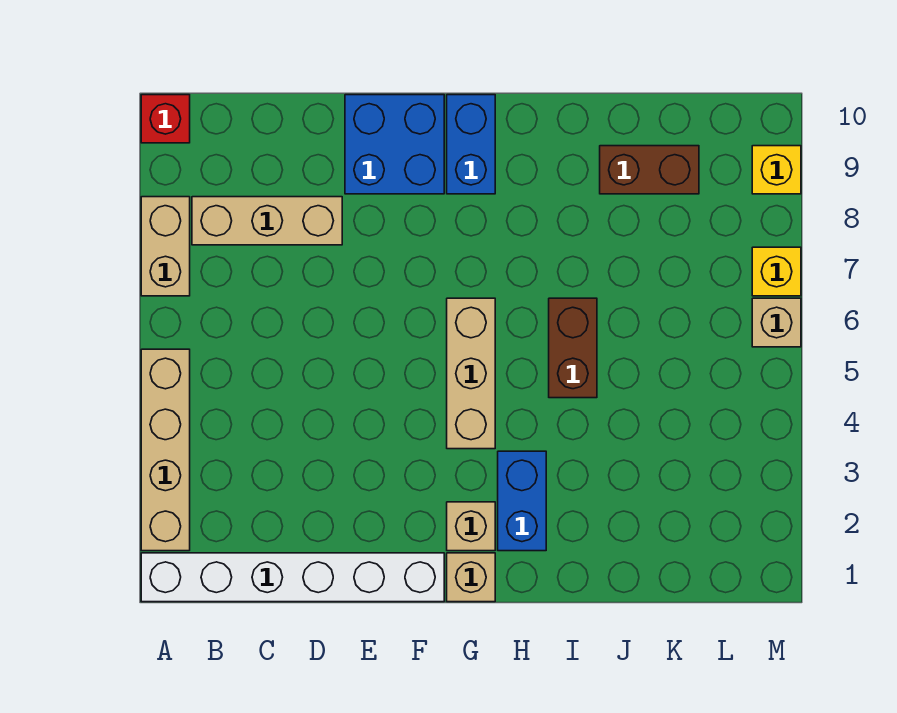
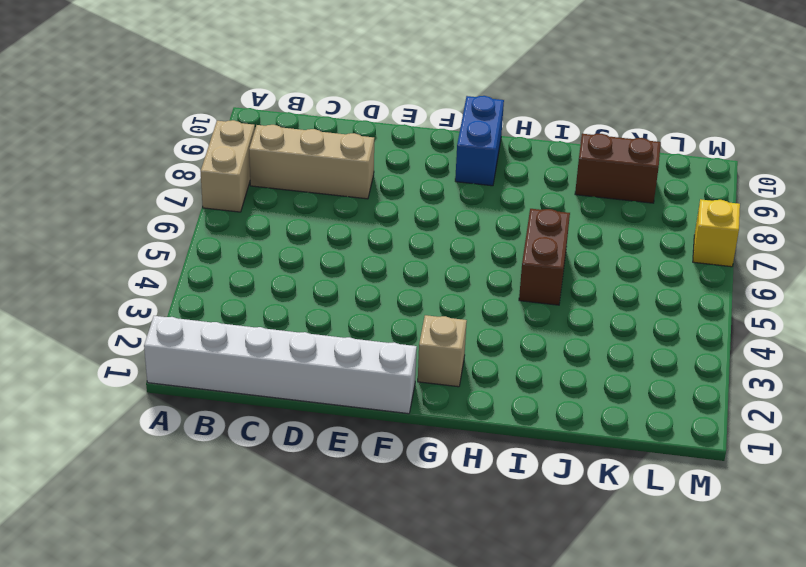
none -> tan 1x4 brick [141,349,190,551]
none -> red 1x1 brick [141,95,190,143]
none -> blue 2x2 brick [345,95,444,194]

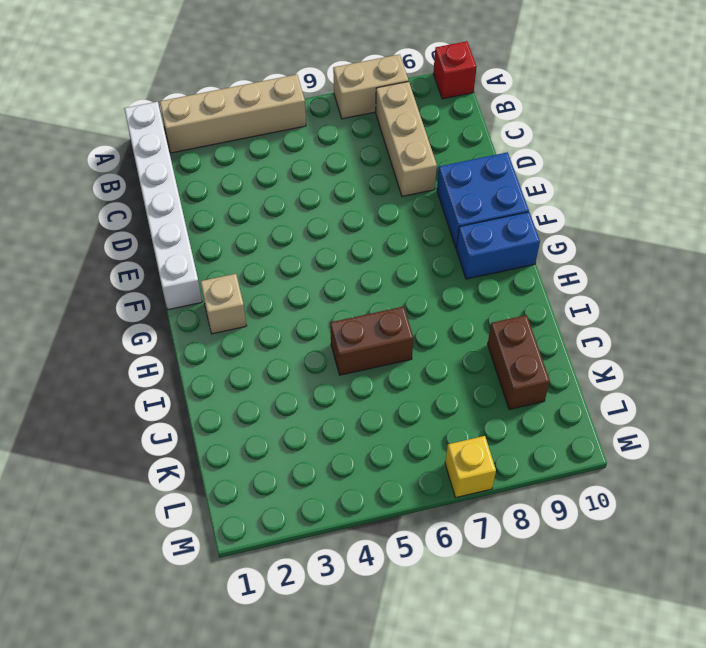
none -> tan 1x1 brick [447,553,495,602]
none -> tan 1x3 brick [447,298,495,449]
none -> blue 1x2 brick [498,451,546,551]

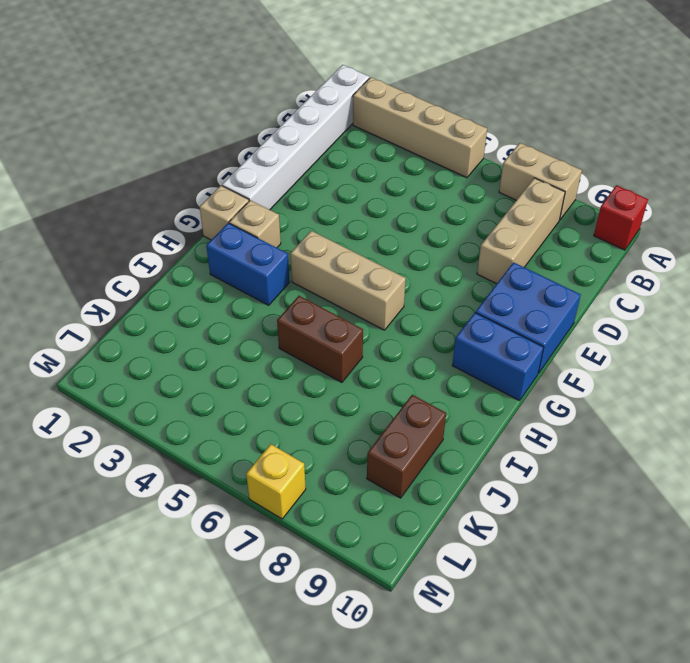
none -> tan 1x1 brick [752,298,801,347]
none -> yellow 1x1 brick [752,146,801,194]

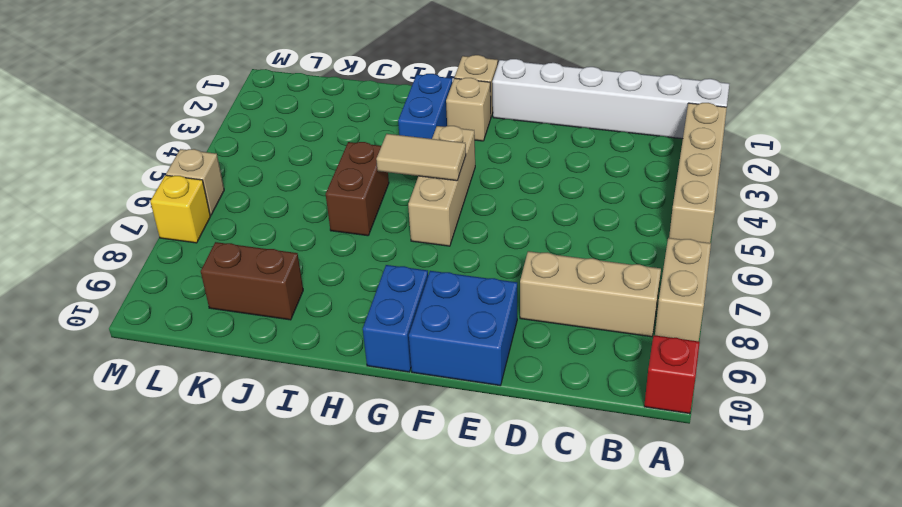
tan 1x2 tile [376,134,466,181] -> none
none -> yellow 1x1 brick [752,146,801,194]

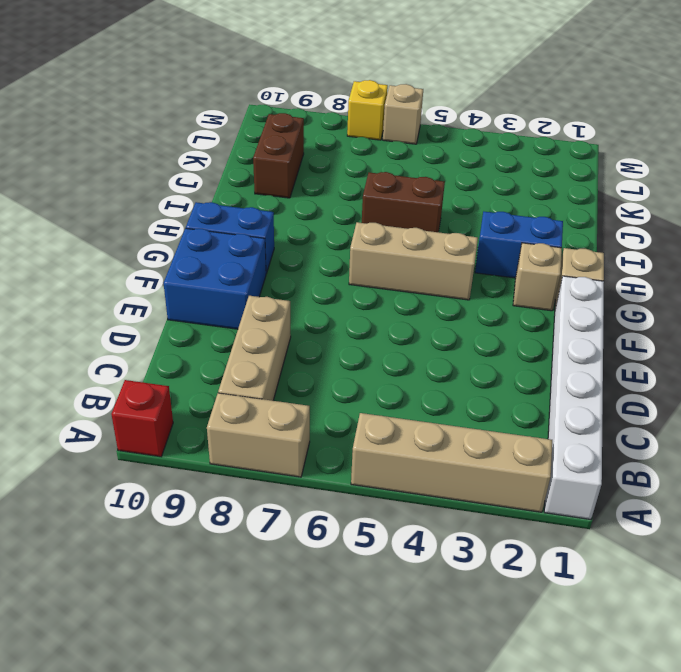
none -> yellow 1x1 brick [752,146,801,194]

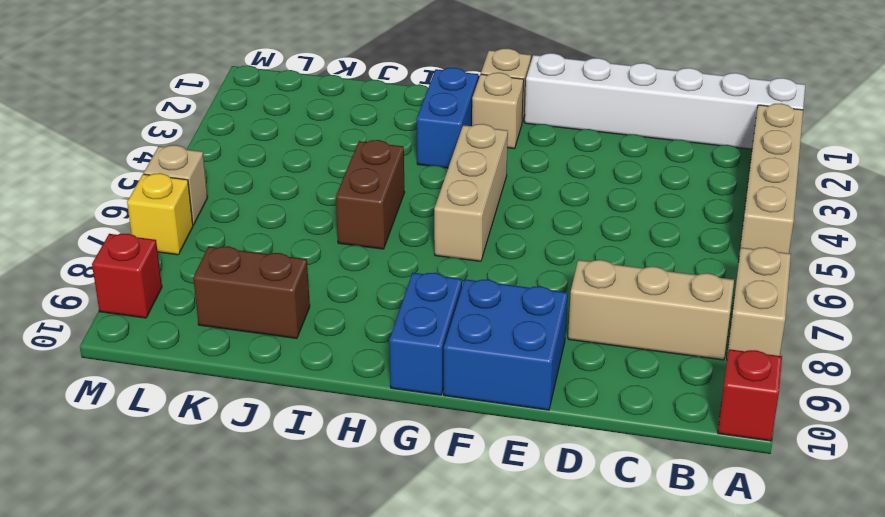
red 1x1 brick [92,234,162,318] -> yellow 1x1 brick [752,146,801,194]

